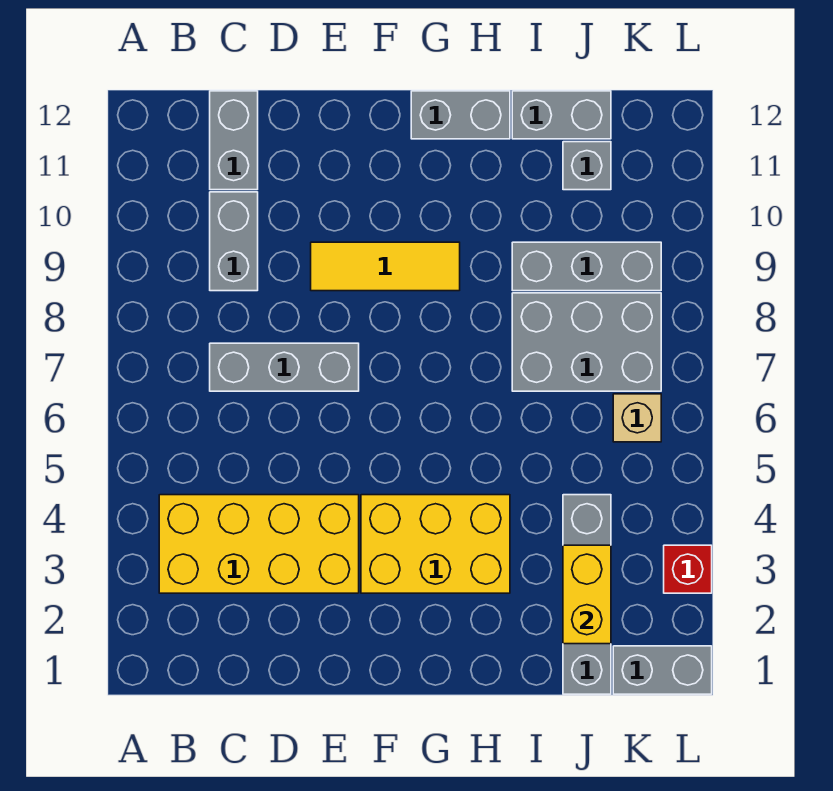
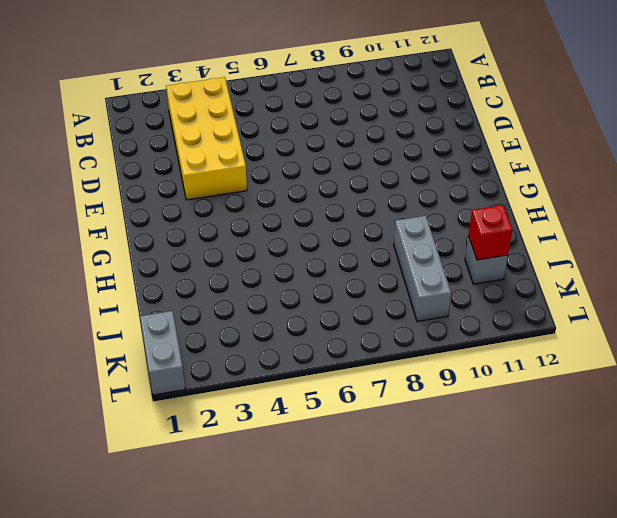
red 1x1 brick [468,205,513,260] -> red 1x1 brick moved to [664,545,712,593]
none -> grey 1x3 brick [210,343,359,391]
none -> grey 1x2 brick [210,192,258,291]
none -> grey 1x2 brick [210,91,258,190]

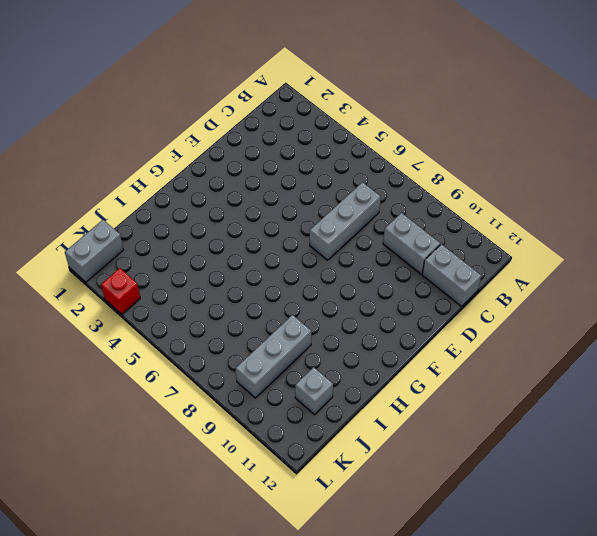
none -> yellow 2x4 brick [159,495,359,593]
none -> yellow 1x3 tile [311,242,460,291]
none -> yellow 2x3 brick [361,495,510,593]

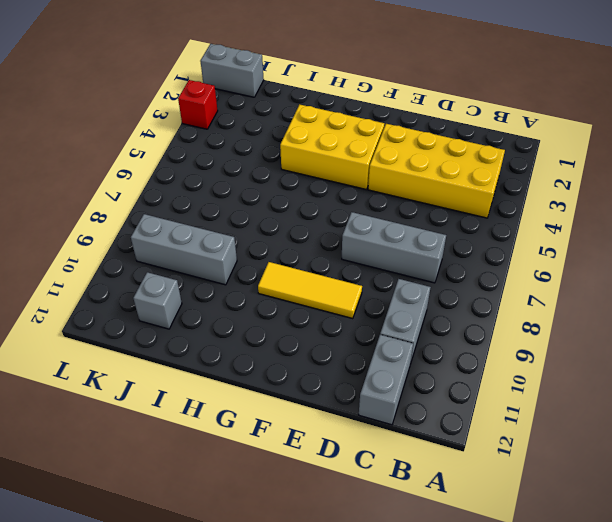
none -> grey 1x2 brick [411,91,510,139]
none -> grey 2x3 brick [512,293,661,391]
none -> grey 1x2 brick [512,91,611,139]

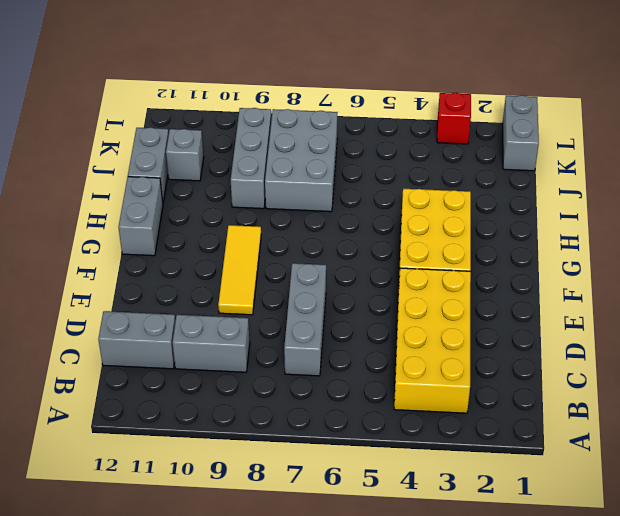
none -> grey 1x4 brick [563,495,611,694]
none -> tan 1x1 brick [613,394,661,442]
none -> yellow 1x2 brick [563,545,611,644]

